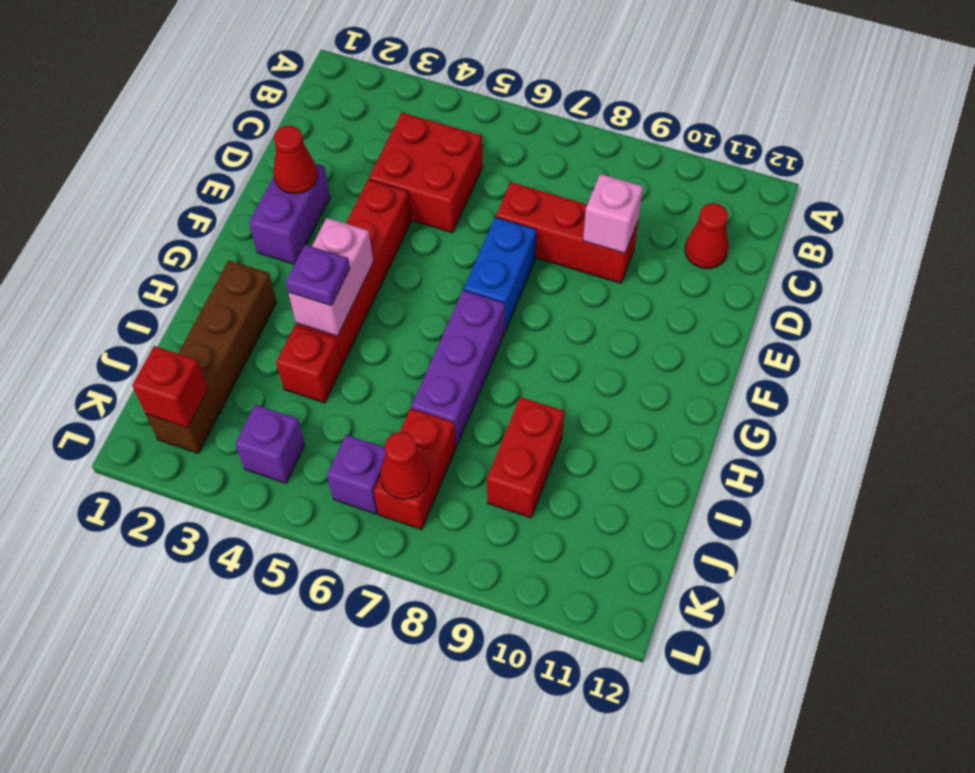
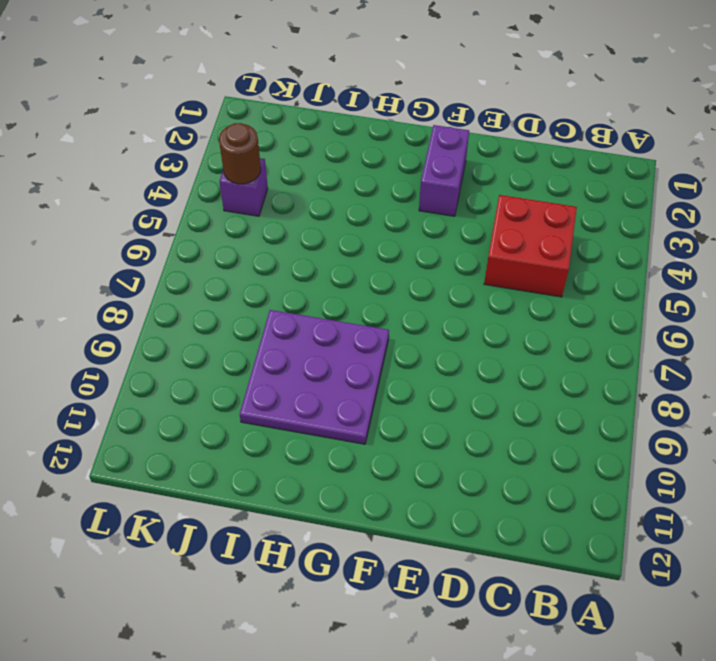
purple 1x2 brick [419,125,469,216] -> purple 1x2 brick turned to [249,164,330,264]
purple 3x3 plate [240,310,389,444] -> red 1x2 brick [487,397,564,518]
brown 1x1 round brick [219,123,261,184] -> none
none -> red 1x1 cone [685,203,729,269]
none -> red 1x3 brick [496,182,638,283]
none -> red 1x4 brick [296,179,411,364]

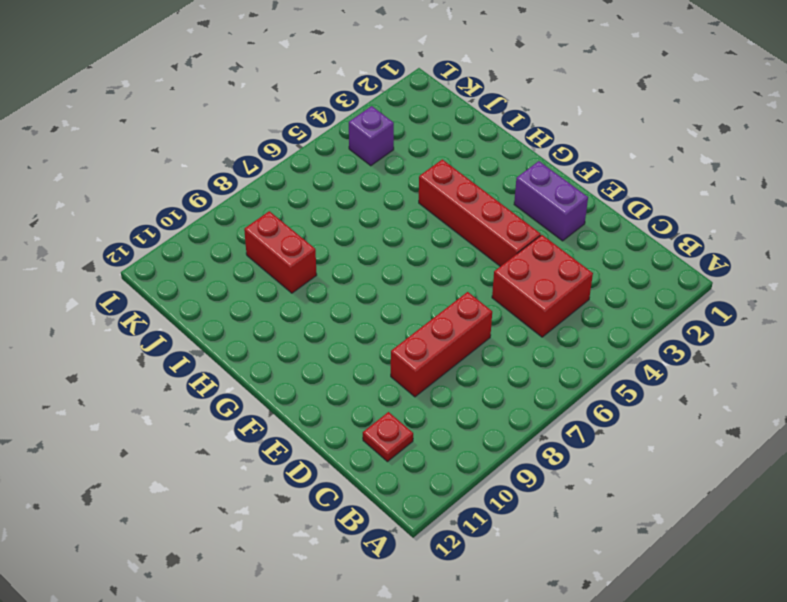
red 1x1 plate [363,412,413,462] -> red 1x1 cone [685,203,729,269]
none -> blue 1x2 brick [464,217,536,330]
none -> purple 1x3 brick [411,290,505,446]
none -> brown 1x4 brick [146,260,277,454]

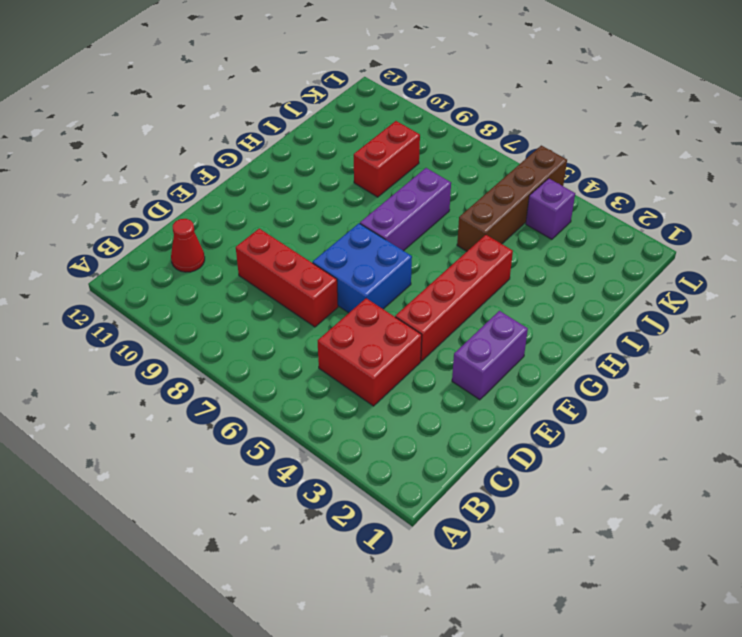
blue 2x2 brick [313,223,412,313] -> blue 1x2 brick [464,217,536,330]
brown 1x4 brick [457,146,567,251] -> brown 1x4 brick moved to [146,260,277,454]
none -> red 1x1 brick [276,325,342,403]
none -> red 1x2 brick [374,408,456,530]
none -> purple 1x1 brick [327,435,386,514]

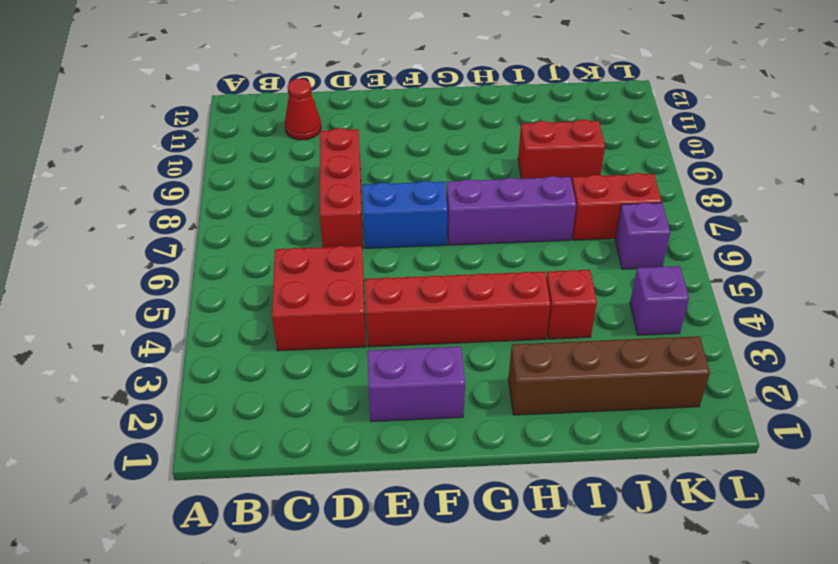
none -> pink 1x1 brick [583,174,643,253]
none -> red 1x1 cone [274,126,318,194]
none -> pink 1x2 brick [289,218,373,336]

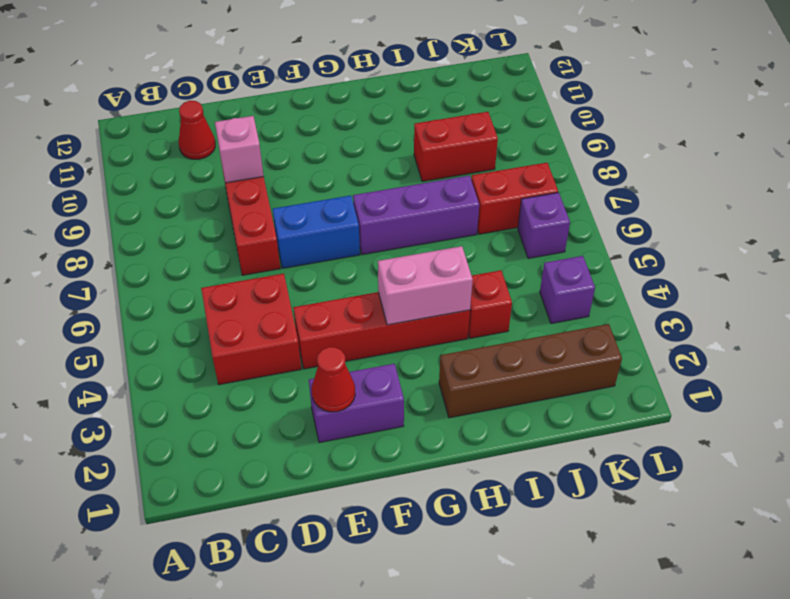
none -> red 1x1 brick [132,346,208,428]
none -> red 1x1 cone [380,432,429,499]
none -> purple 1x1 plate [286,245,350,306]

